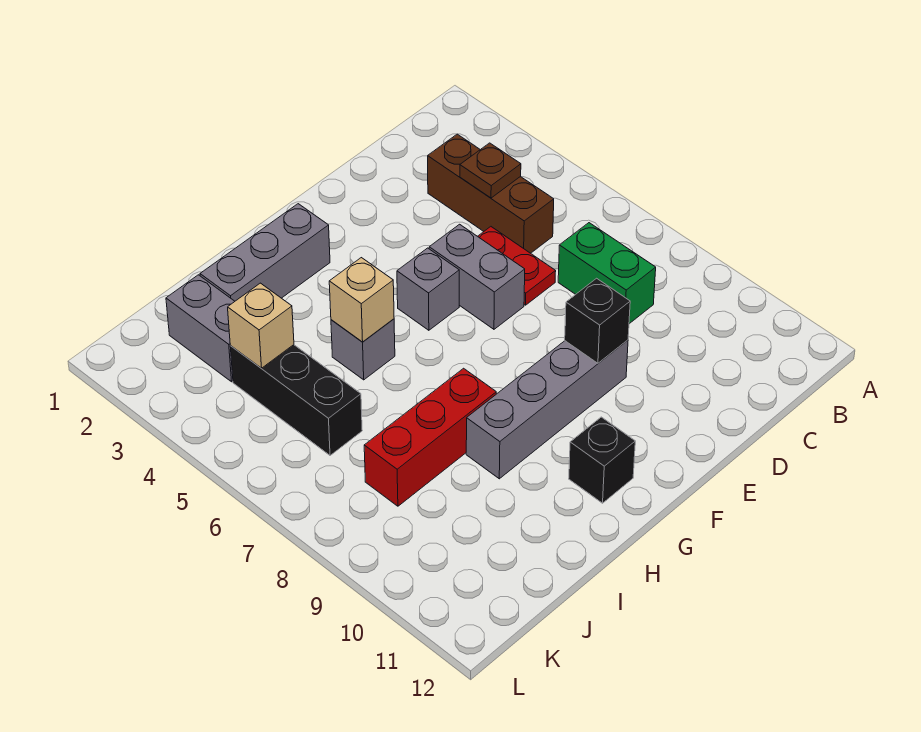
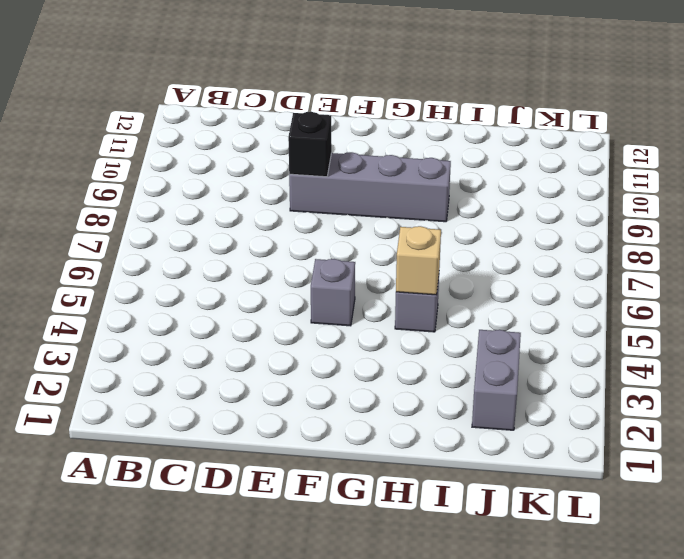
none -> brown 1x3 brick [428,134,554,253]
none -> green 1x2 brick [558,223,656,324]
none -> red 1x2 plate [478,227,556,305]

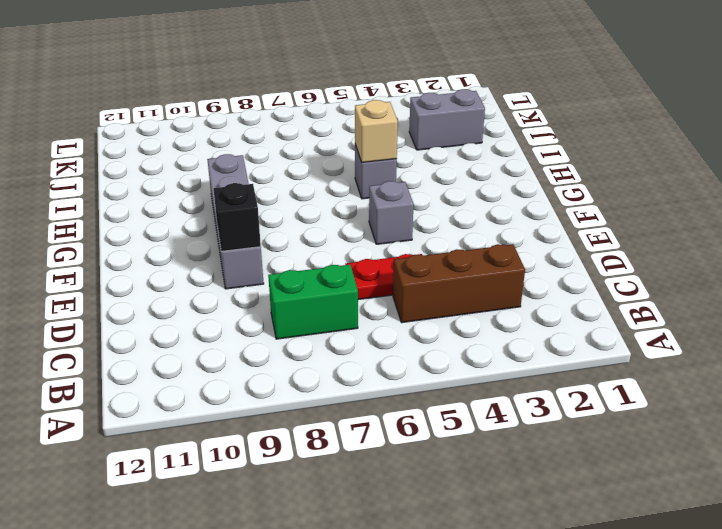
none -> grey 1x2 brick [429,224,525,329]
none -> grey 1x3 brick [200,204,330,301]
none -> black 1x1 brick [569,417,635,503]

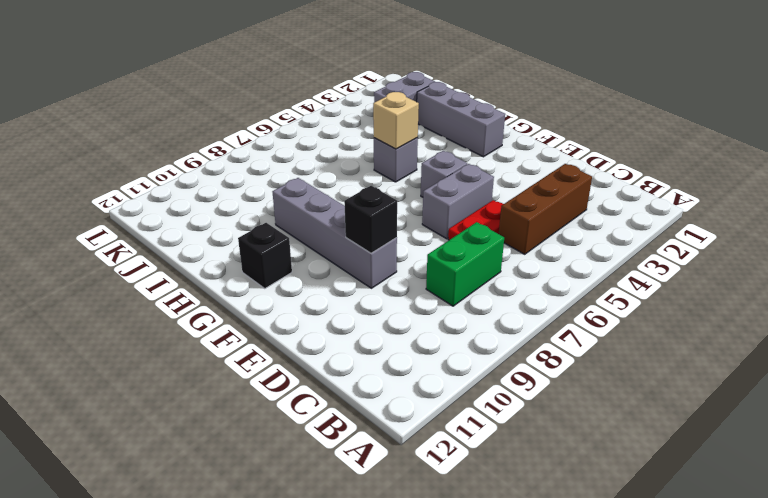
none -> red 1x3 brick [364,368,496,506]
none -> black 1x3 brick [230,345,362,455]
none -> brown 1x1 plate [460,143,521,198]

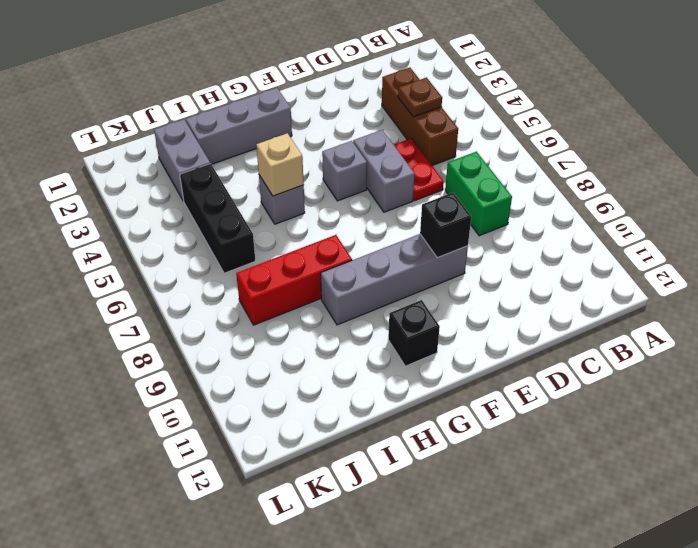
none -> tan 1x1 brick [228,283,294,368]

